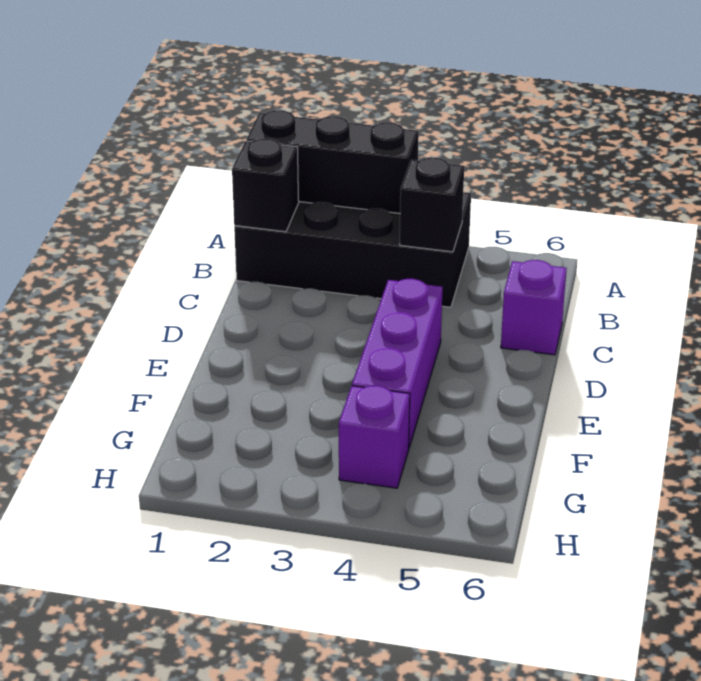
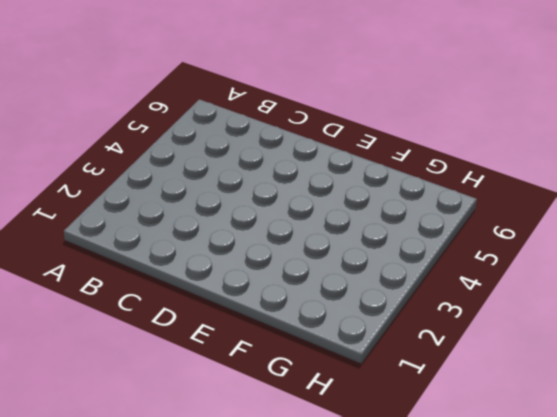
none -> black 2x4 brick [234,192,471,307]
none -> purple 1x1 brick [501,260,567,355]

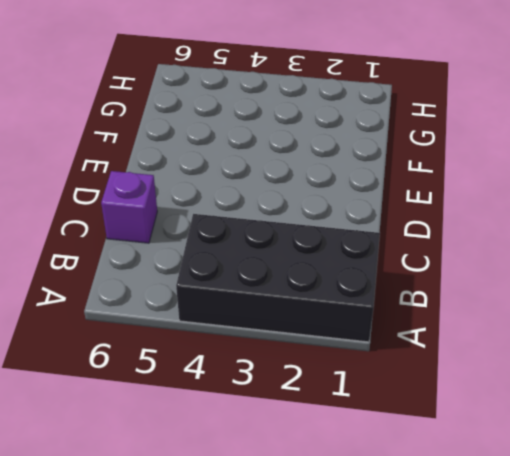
none -> purple 1x3 brick [352,279,443,447]
none -> purple 1x1 brick [339,386,410,488]

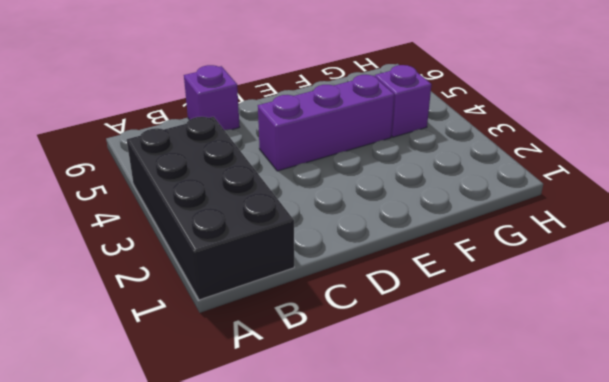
none -> black 1x3 brick [246,110,419,213]
none -> black 1x1 brick [232,139,299,232]

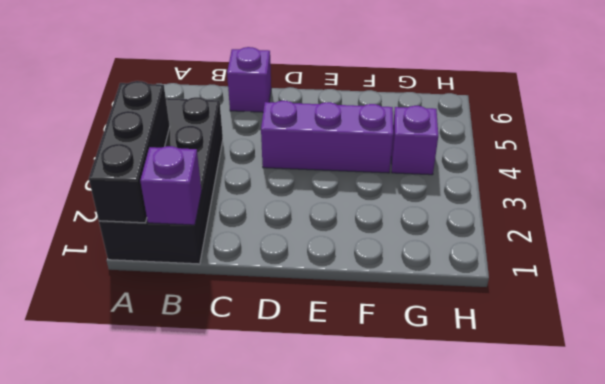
purple 1x1 brick [140,146,202,225] -> black 1x1 brick [232,139,299,232]
none -> black 1x1 brick [400,157,464,252]

